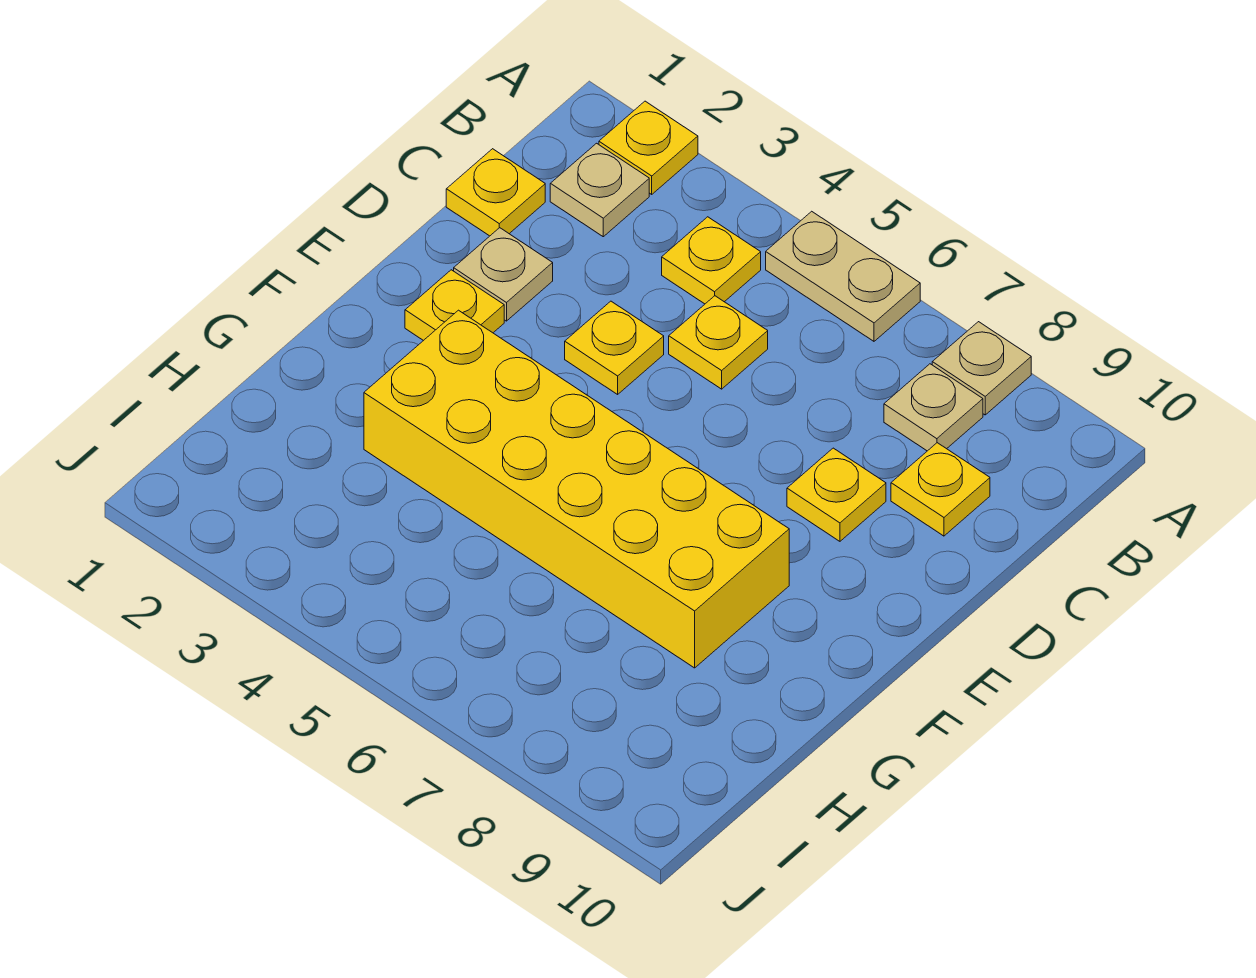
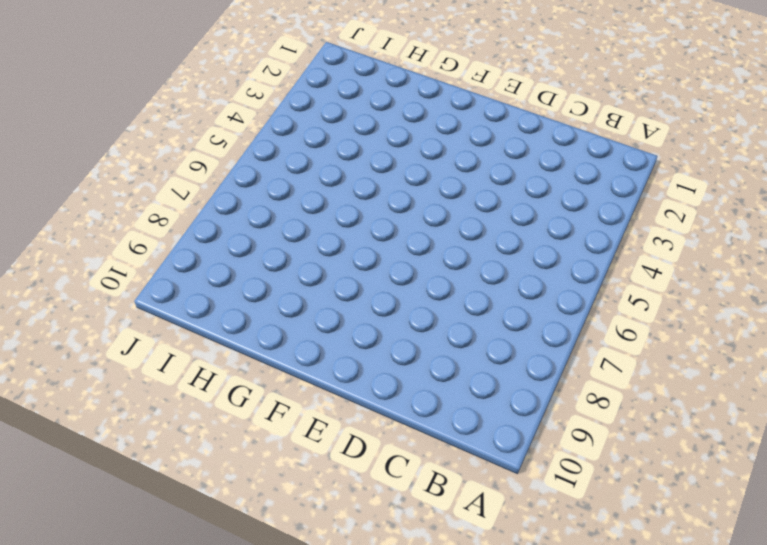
none -> yellow 1x1 plate [599,101,698,194]
none -> tan 1x2 plate [766,211,920,341]
none -> tan 1x1 plate [932,322,1031,415]

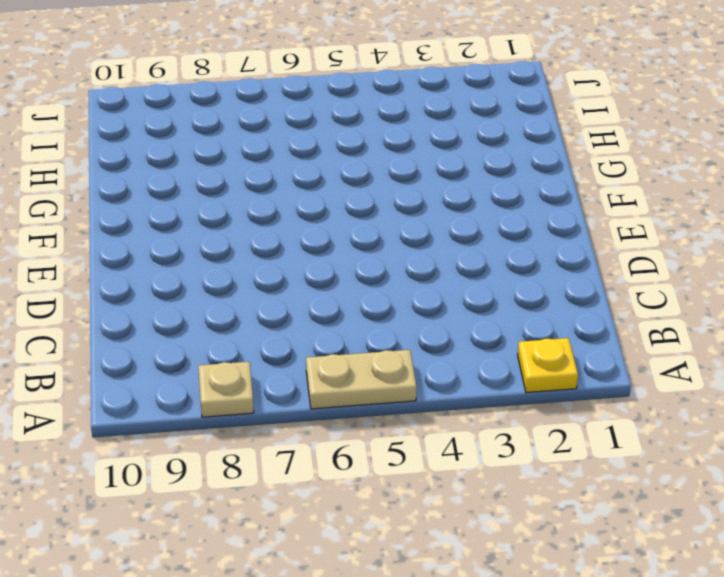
none -> tan 1x1 plate [550,143,649,237]
none -> yellow 1x1 plate [662,217,761,304]
none -> tan 1x1 plate [884,364,983,451]

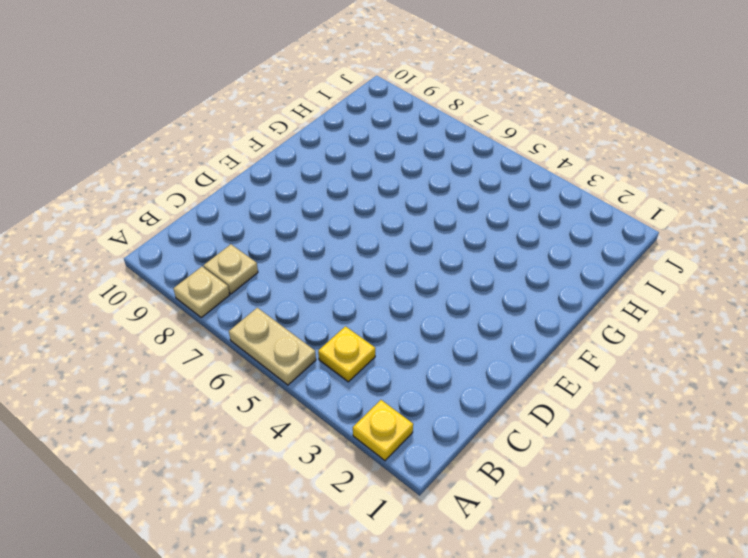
none -> tan 1x1 plate [550,143,649,237]
none -> yellow 1x1 plate [446,149,545,236]
none -> yellow 1x1 plate [669,296,768,389]

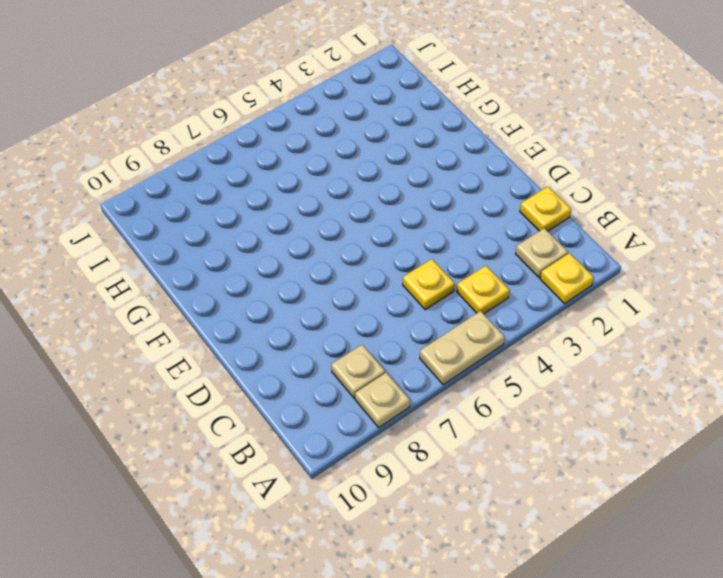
none -> yellow 1x1 plate [891,443,990,536]
none -> tan 1x1 plate [454,228,553,321]
none -> yellow 1x1 plate [565,301,664,394]

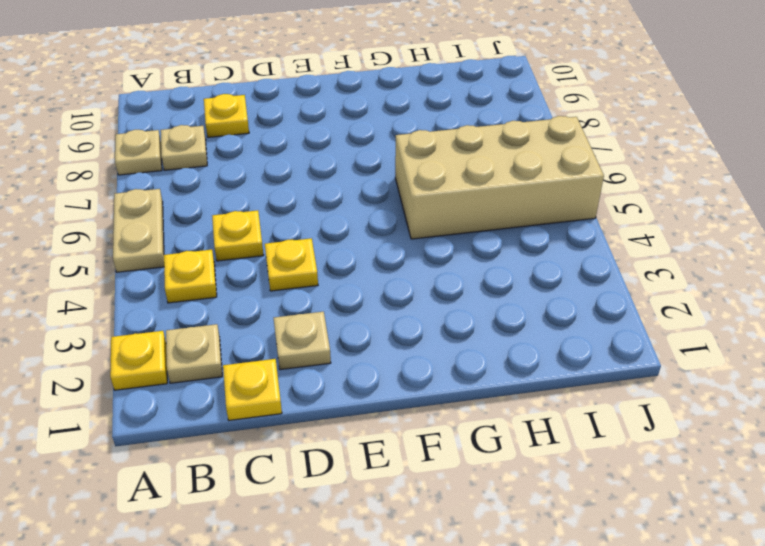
tan 2x4 brick [395,116,604,239] -> yellow 2x6 brick [364,310,789,668]
none -> yellow 1x1 plate [787,448,886,541]
none -> yellow 1x1 plate [405,270,504,341]

